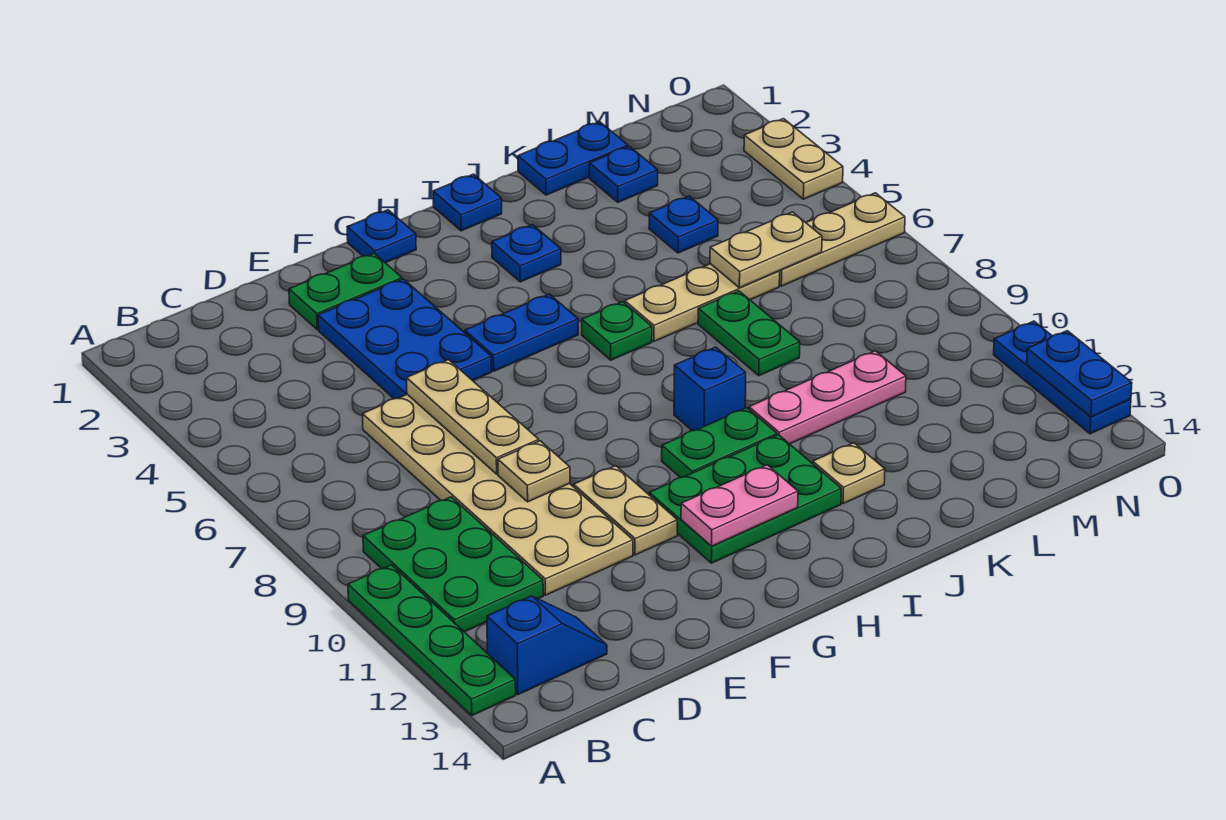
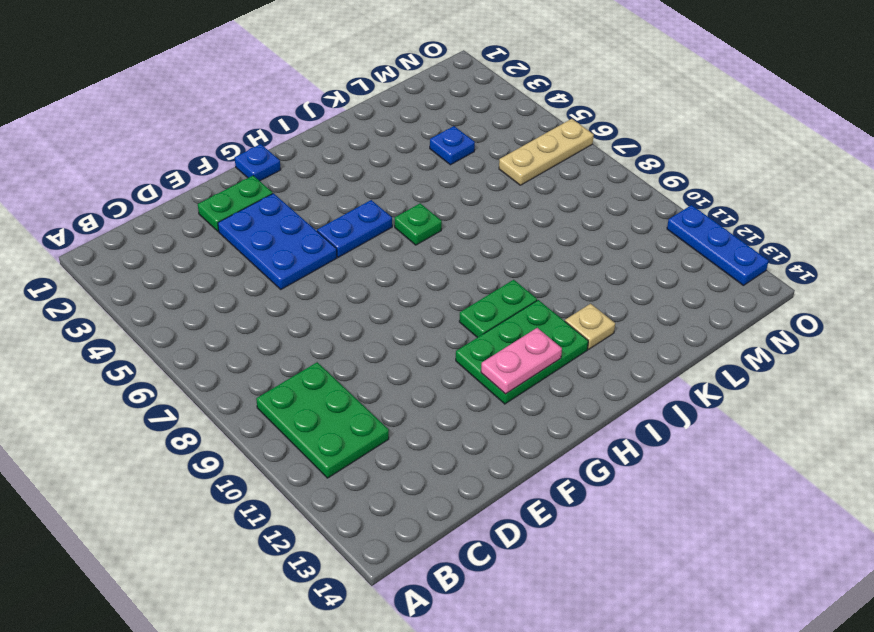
none -> green 1x4 plate [348,565,516,715]
none -> blue 1x2 slope [487,596,607,695]
none -> tan 2x6 plate [362,394,633,595]
none -> tan 1x2 plate [574,466,677,555]

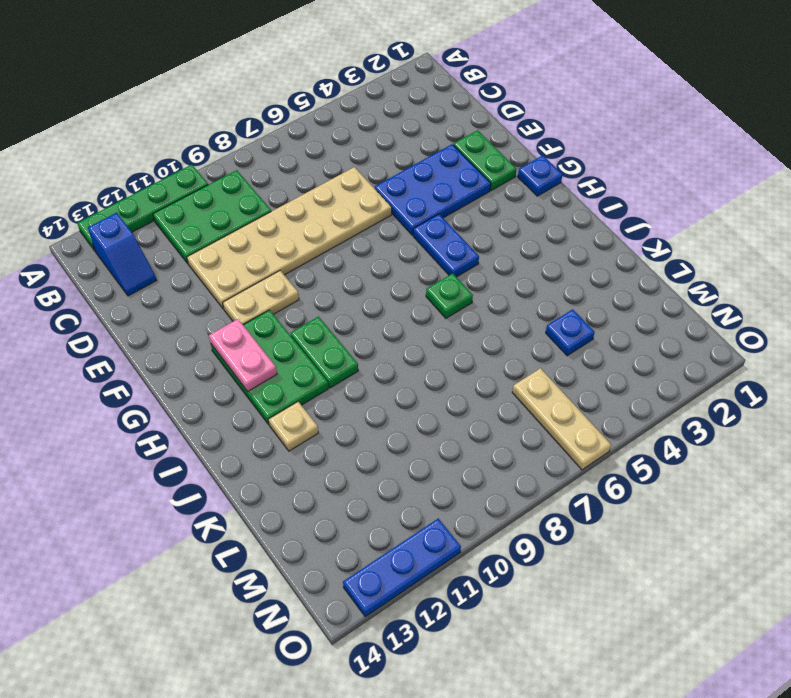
none -> blue 1x1 plate [433,174,502,231]
none -> blue 1x1 plate [492,225,561,282]
none -> blue 1x1 brick [674,347,746,431]
none -> tan 1x3 plate [625,264,780,341]

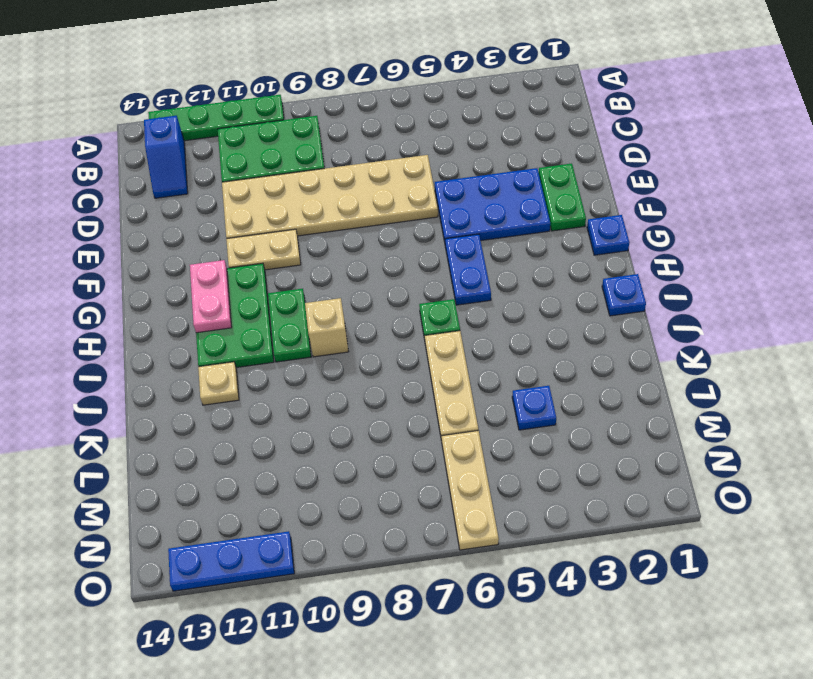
tan 1x1 brick [305,298,349,357] -> blue 1x1 brick [674,347,746,431]
none -> blue 1x1 plate [492,225,561,282]
none -> pink 1x3 plate [749,351,906,444]
none -> blue 1x2 plate [518,122,628,195]
none -> green 1x2 plate [698,291,800,376]

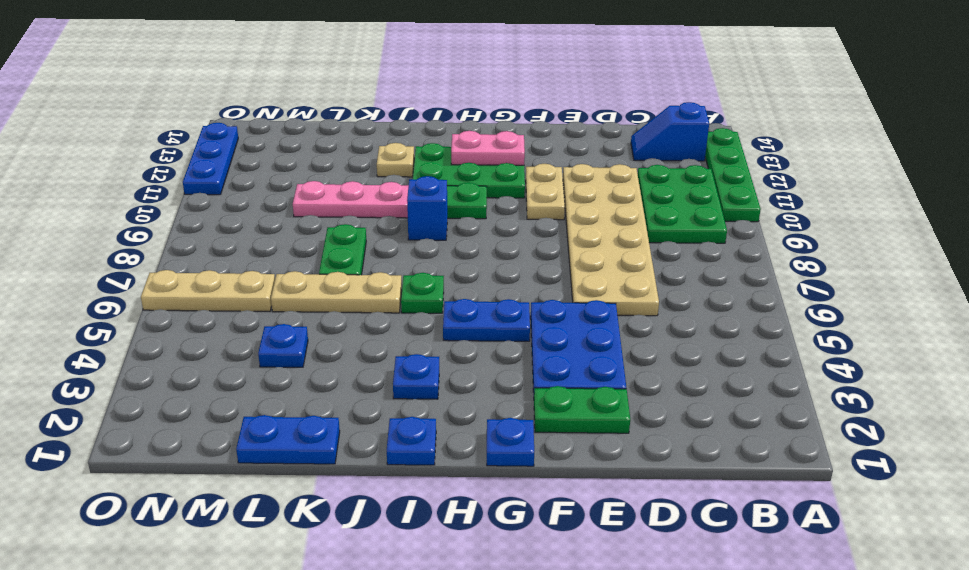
none -> blue 1x1 plate [589,146,658,202]
none -> tan 1x2 plate [744,119,843,199]
none -> tan 1x3 plate [407,360,539,474]
none -> tan 1x1 plate [498,441,570,502]

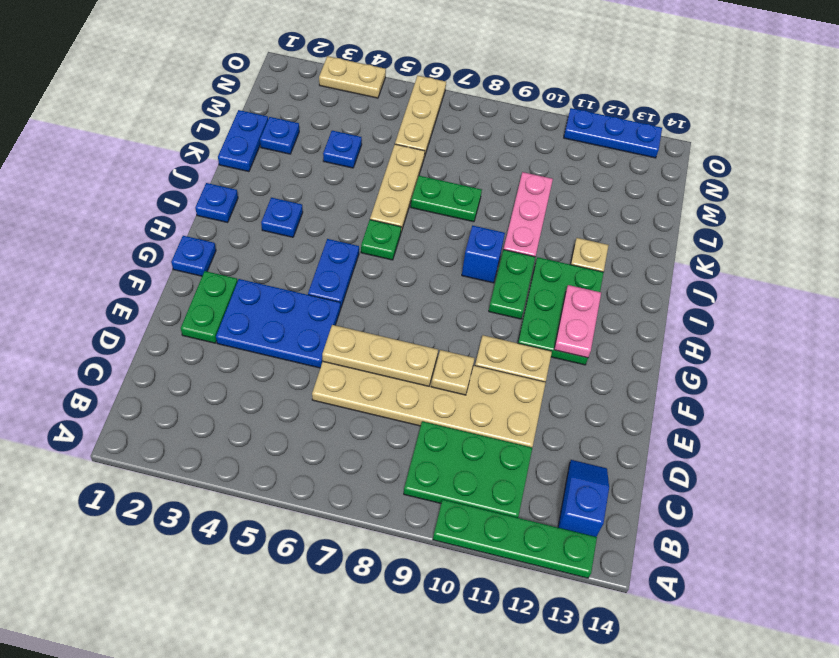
none -> tan 1x2 plate [710,212,822,288]
none -> blue 1x2 plate [1027,331,1132,417]

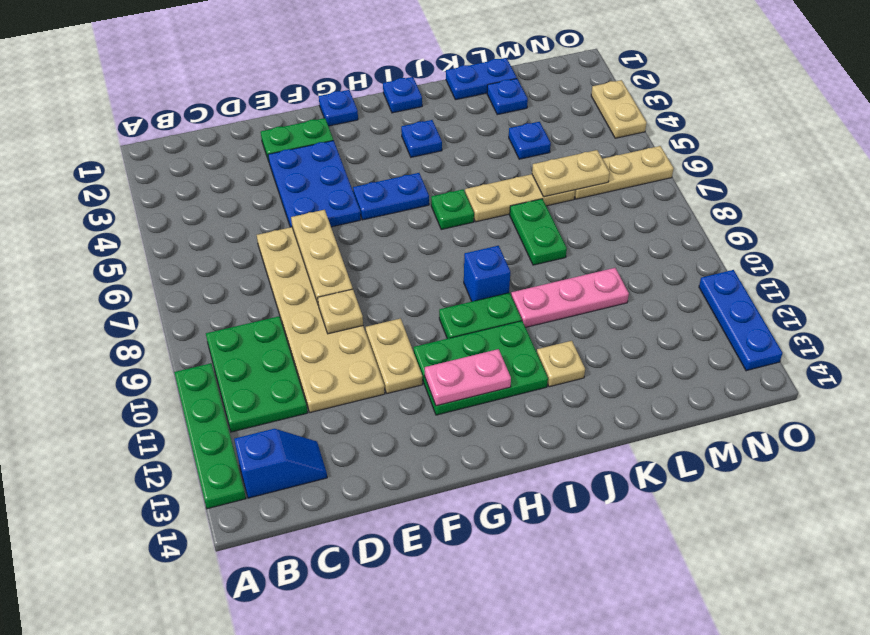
none -> blue 1x2 plate [1027,331,1132,417]

